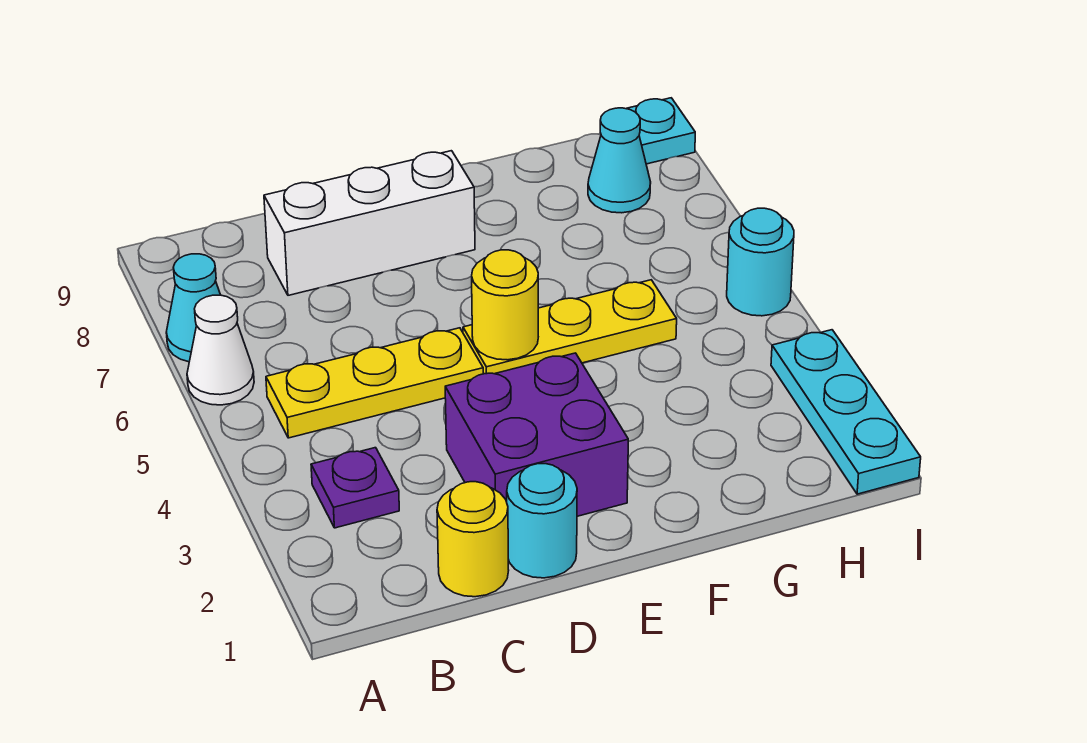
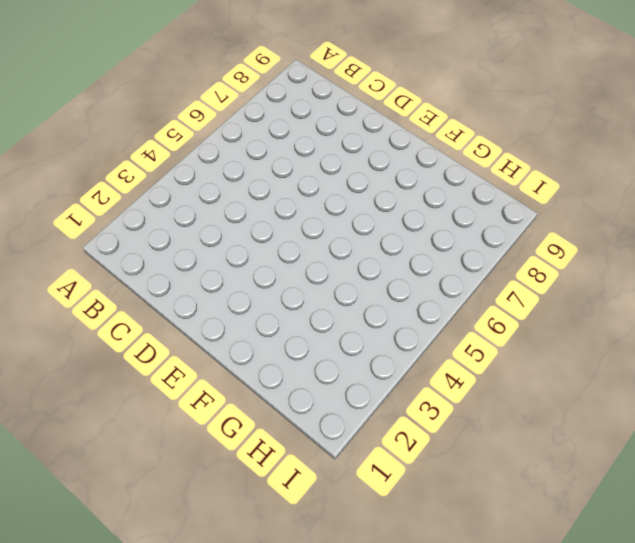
none -> white 1x1 cone [187,295,254,405]
none -> cyan 1x1 cone [166,254,220,362]
none -> purple 1x1 plate [311,448,399,528]

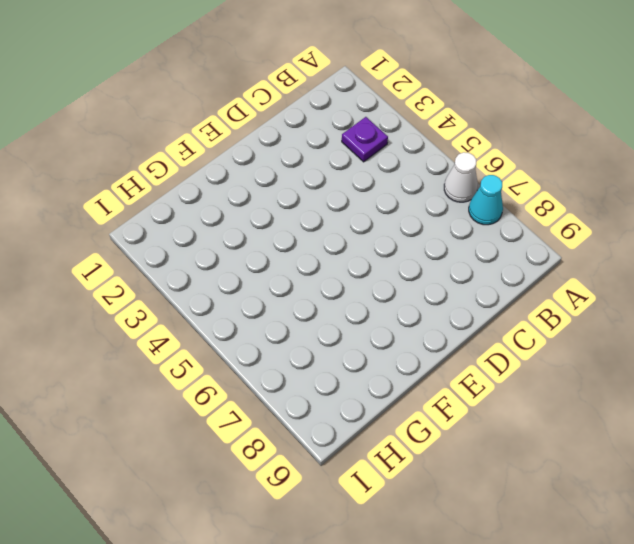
none -> yellow 1x3 plate [266,328,483,438]
none -> yellow 1x1 round brick [437,482,509,597]
none -> white 1x3 brick [264,151,475,295]

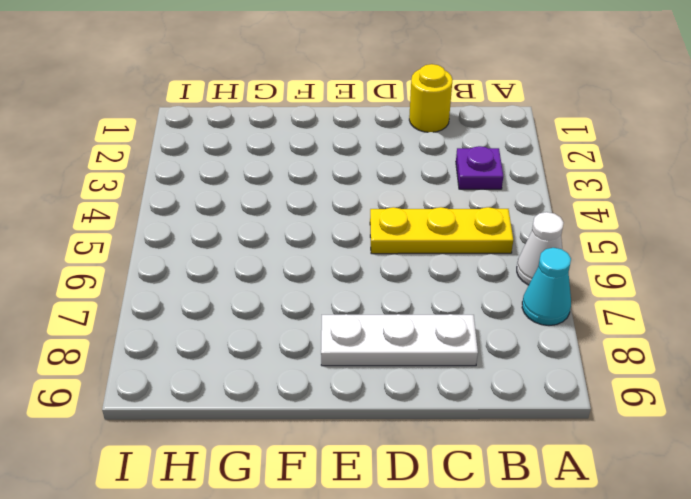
white 1x3 plate [321,314,478,366] -> white 1x3 brick [264,151,475,295]
none -> cyan 1x1 round brick [507,464,577,578]
none -> purple 2x2 brick [445,353,628,516]
none -> yellow 1x3 plate [463,280,677,374]

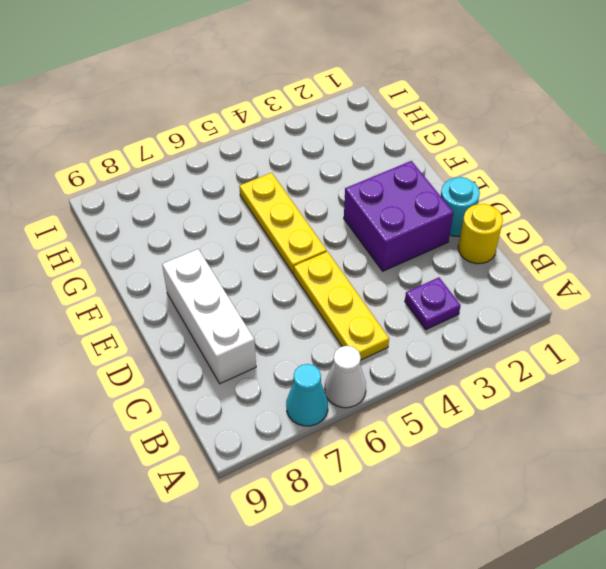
none -> cyan 1x1 cone [588,108,651,213]
none -> cyan 1x3 plate [771,330,921,494]
none -> cyan 1x1 round brick [727,208,794,316]

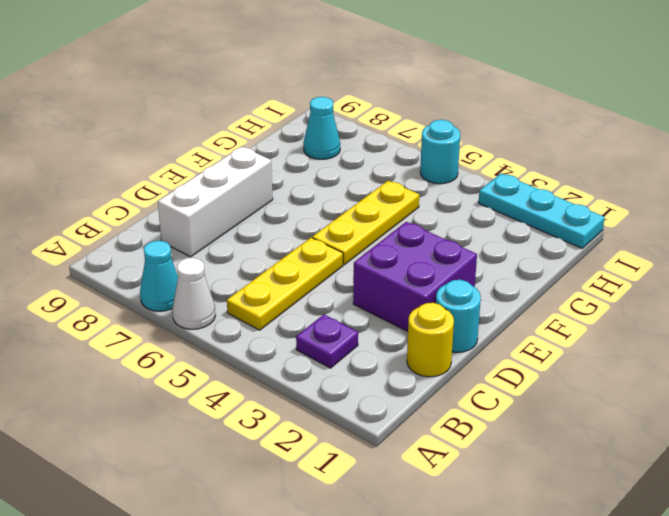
none -> cyan 1x1 plate [626,98,695,164]
none -> yellow 1x1 round brick [472,250,538,360]

